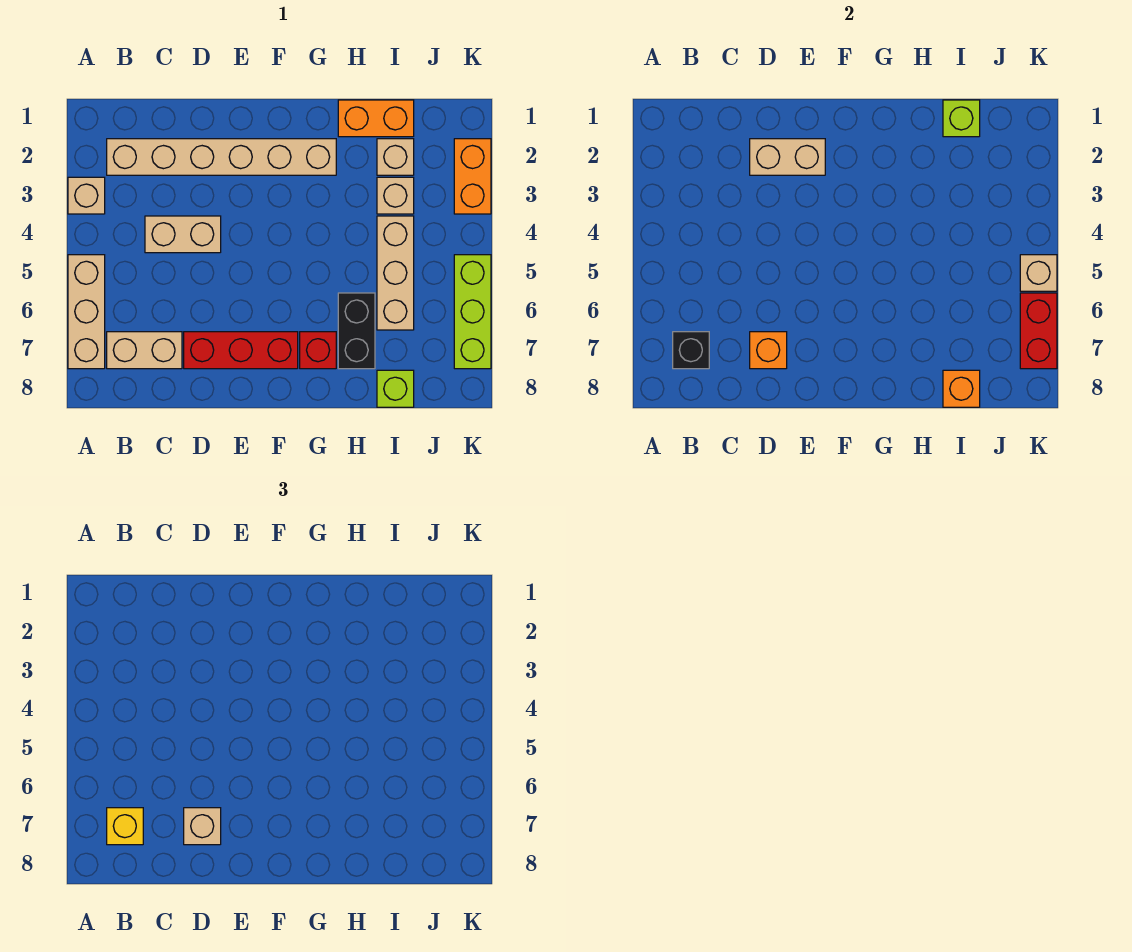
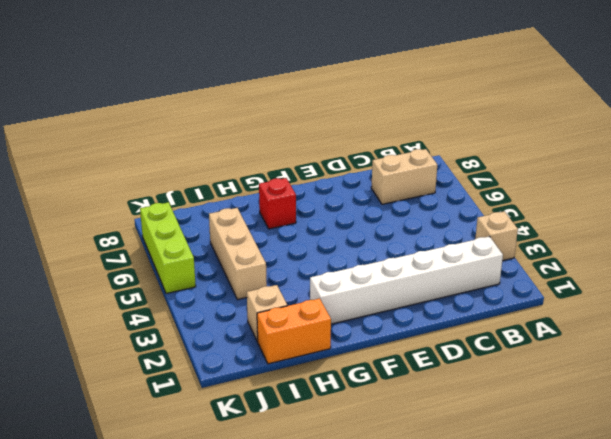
white 1x6 brick [310,236,503,324] -> tan 1x6 brick [107,139,336,175]
none -> tan 1x3 brick [68,255,105,369]
none -> tan 1x2 brick [145,216,221,253]
none -> red 1x3 brick [184,332,298,369]

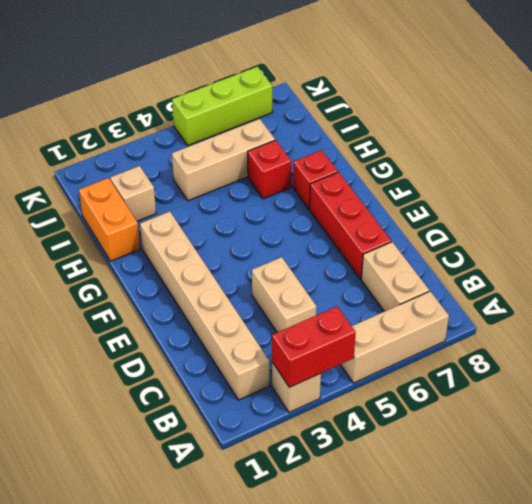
red 1x2 brick [272,307,356,387] -> red 1x2 brick moved to [1020,293,1057,369]
red 1x1 brick [248,140,291,199] -> black 1x2 brick [338,293,375,369]
none -> tan 1x1 brick [377,177,414,214]
none -> lime 1x1 brick [377,370,414,407]
none -> orange 1x2 brick [454,139,491,214]

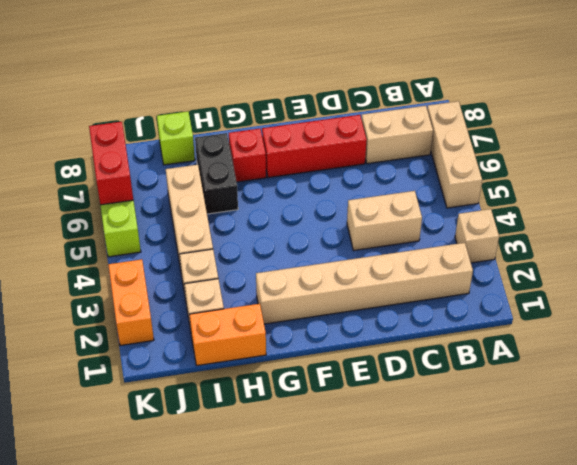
none -> black 1x1 brick [673,332,709,369]
none -> tan 1x2 brick [750,139,825,175]
none -> orange 1x1 brick [750,332,787,369]

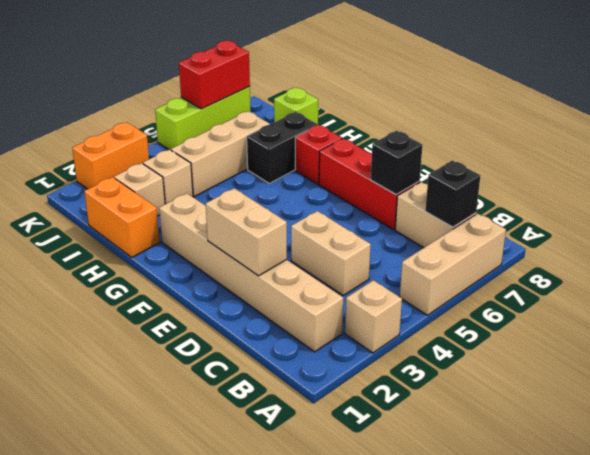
black 1x1 brick [371,131,422,194] -> orange 1x1 brick [750,332,787,369]
none -> lime 1x1 brick [943,100,980,137]
none -> orange 1x1 brick [943,370,980,407]
none -> tan 1x1 brick [1020,255,1057,291]

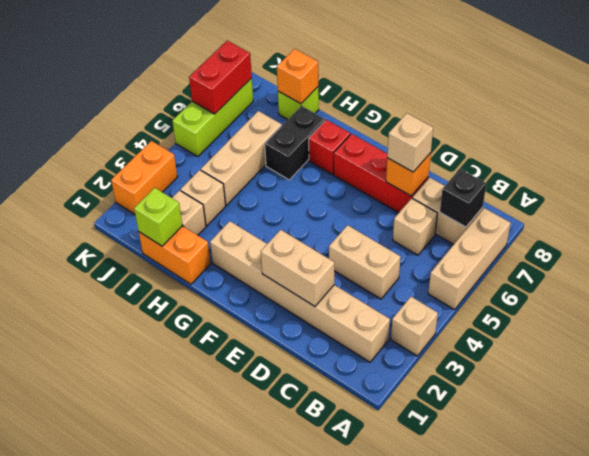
tan 1x1 brick [393,198,437,255] -> tan 1x1 brick moved to [1020,255,1057,291]
none -> yellow 1x1 brick [107,808,143,845]

